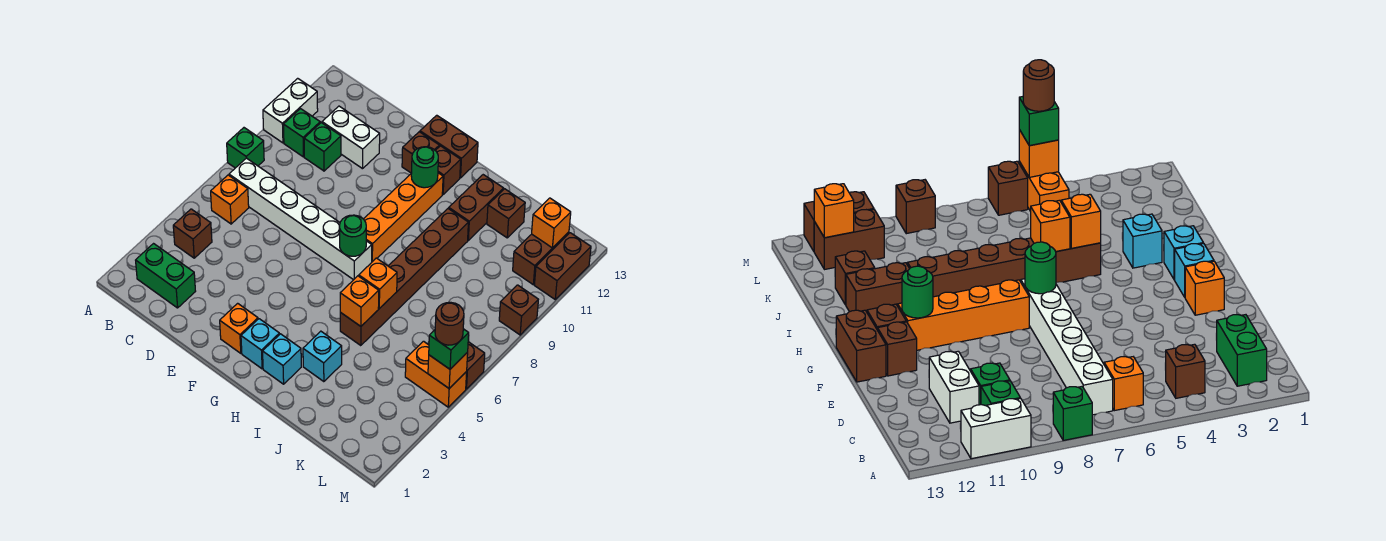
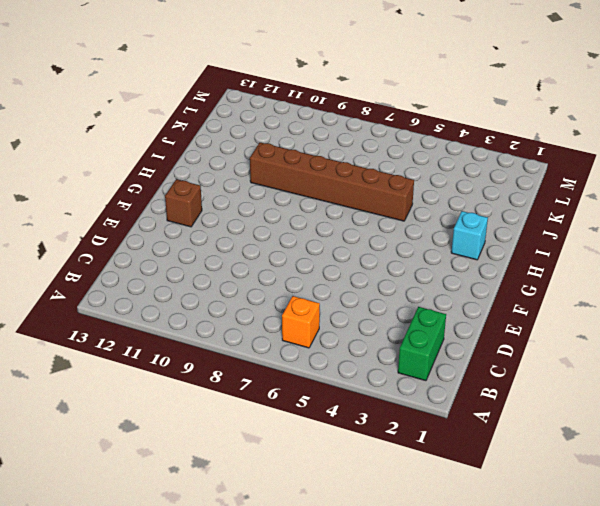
none -> green 1x1 brick [227,128,264,168]
none -> white 1x2 brick [263,78,318,143]
none -> brown 1x1 brick [173,209,212,258]
none -> white 1x6 brick [229,158,372,280]

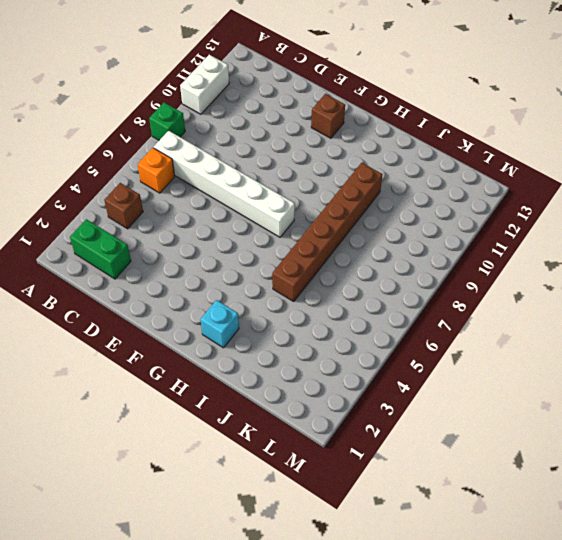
none -> green 1x1 brick [283,109,320,157]
none -> green 1x1 brick [304,123,341,171]
none -> white 1x2 brick [322,106,380,169]
none -> orange 1x1 brick [220,303,258,353]

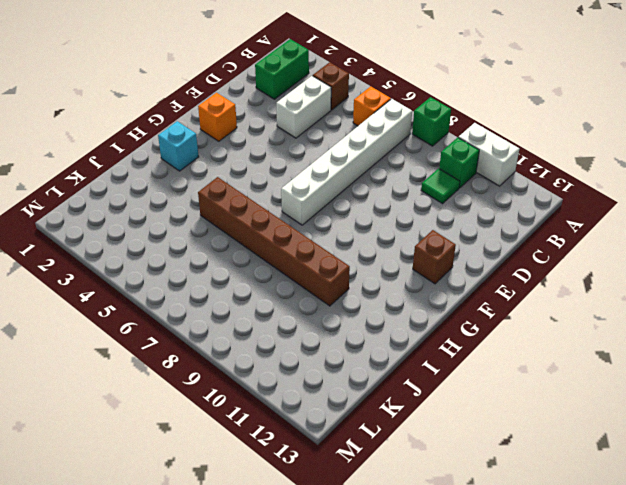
white 1x2 brick [276,76,331,138] -> white 1x2 brick moved to [322,106,380,169]
green 1x1 tile [421,168,460,204] -> green 1x1 brick [304,123,341,171]
none -> brown 1x2 brick [420,115,478,178]
none -> cyan 1x1 brick [241,319,279,369]
none -> orange 1x4 brick [364,173,443,262]
none -> brown 1x1 brick [435,146,461,194]

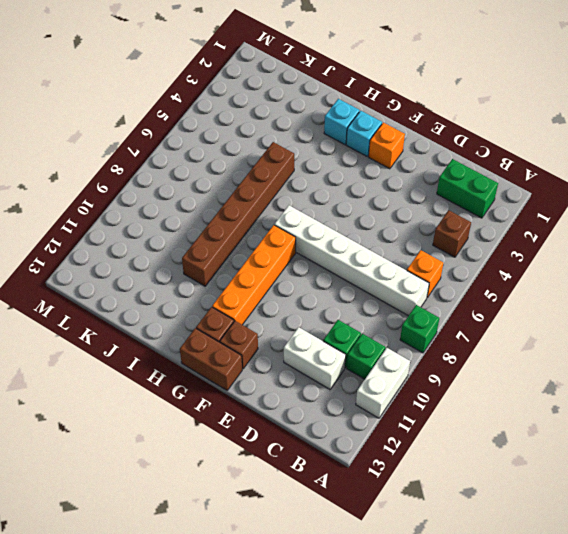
none -> cyan 1x1 brick [303,331,342,382]
none -> brown 1x2 brick [449,175,504,240]
none -> brown 1x1 brick [487,189,525,238]
none -> orange 1x2 brick [405,341,467,407]

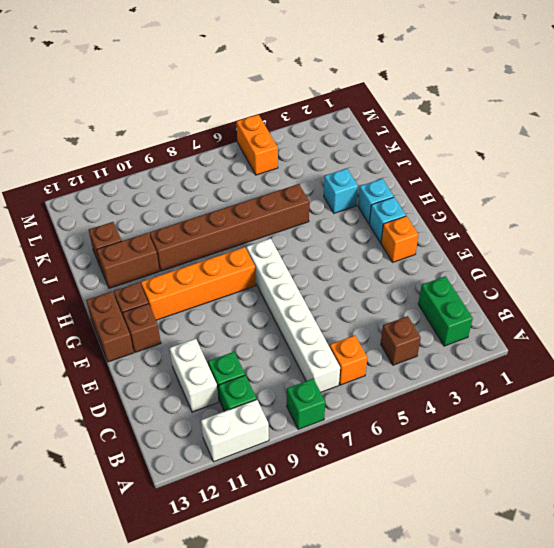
none -> brown 1x2 brick [513,232,569,284]
none -> brown 1x1 brick [466,342,485,389]
none -> brown 1x1 brick [499,285,538,335]
none -> brown 1x2 brick [534,233,591,299]

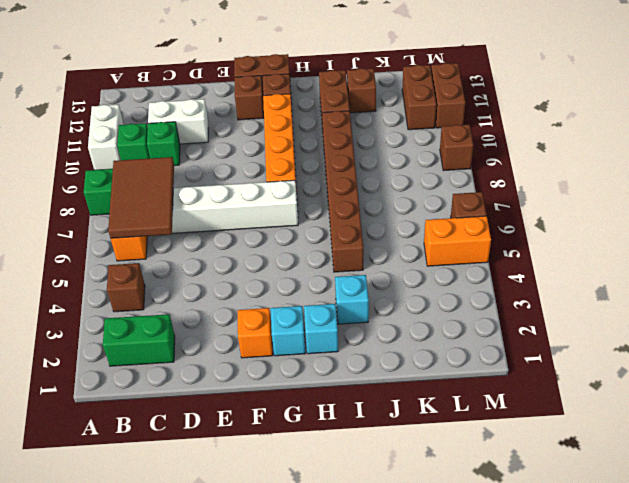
brown 2x3 tile [108,157,174,238] -> none
none -> green 1x1 round brick [339,215,366,256]
none -> green 1x1 round brick [411,147,438,188]
none -> orange 1x1 brick [340,276,379,326]
none -> orange 1x1 brick [359,258,397,309]

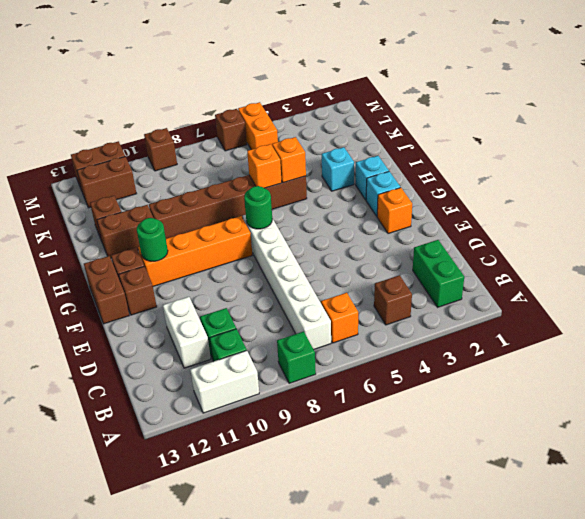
none -> orange 1x1 brick [532,198,571,248]
none -> orange 1x1 brick [428,352,468,388]
none -> green 1x1 brick [429,329,469,369]
none -> brown 1x1 round brick [435,302,464,345]

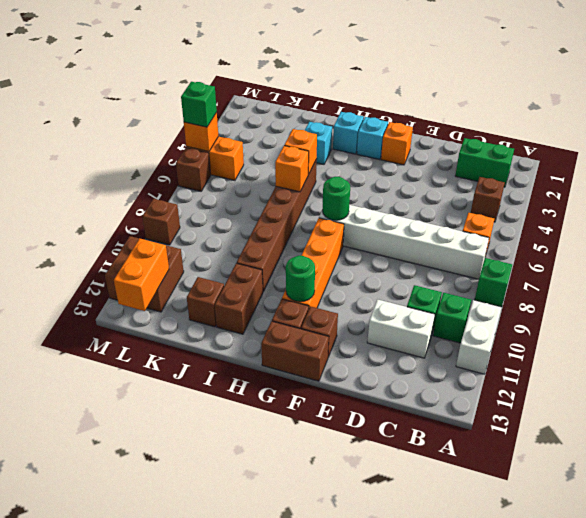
orange 1x2 brick [114,238,169,311] -> orange 1x1 brick [532,198,571,248]
none -> brown 1x1 round brick [435,302,464,345]

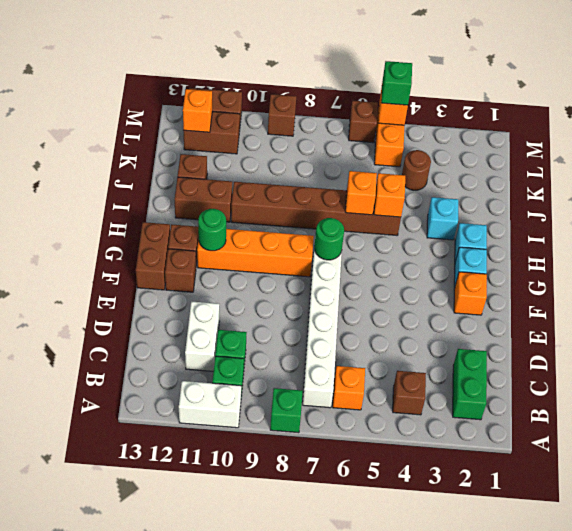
brown 1x1 round brick [402,150,431,190] -> brown 1x1 round brick moved to [435,302,464,345]

